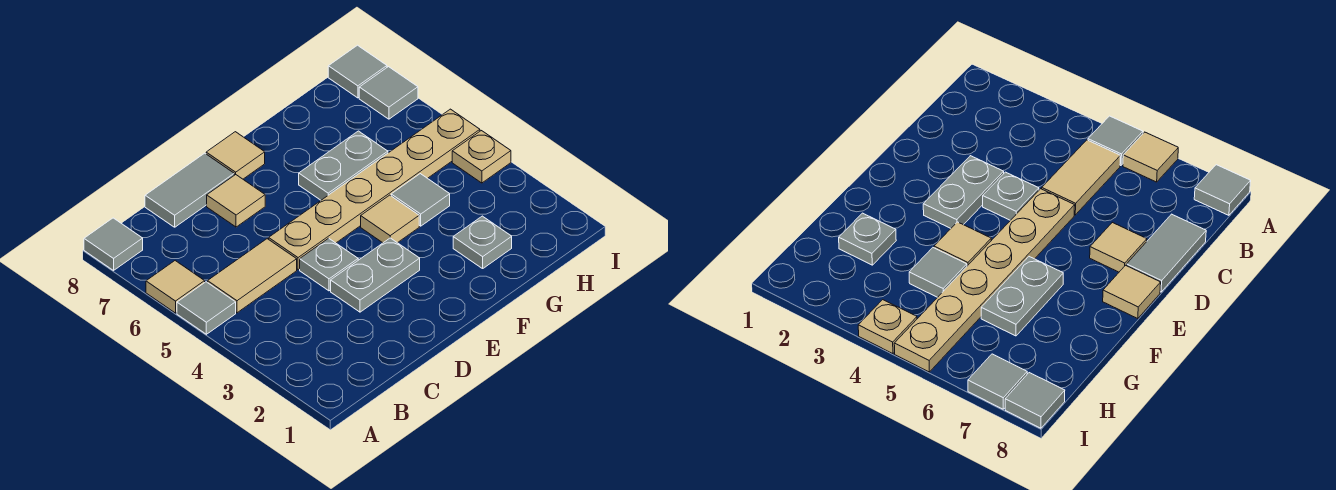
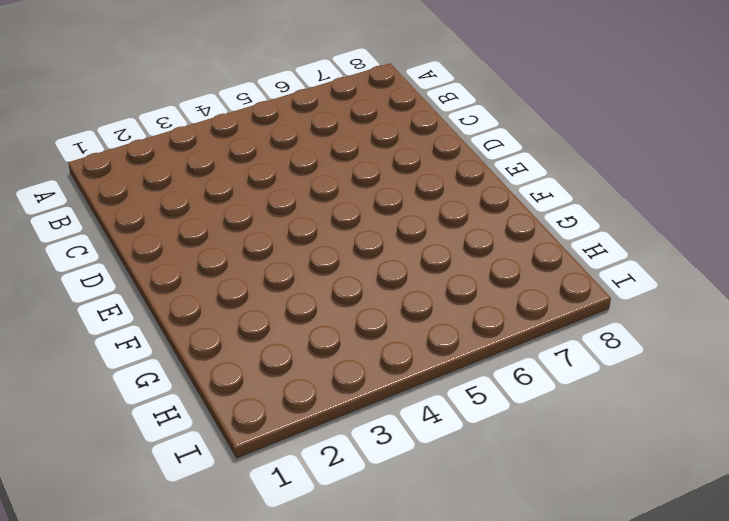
none -> grey 1x1 tile [177,282,236,334]
none -> tan 1x1 tile [146,261,205,313]
none -> grey 1x1 tile [84,218,143,270]

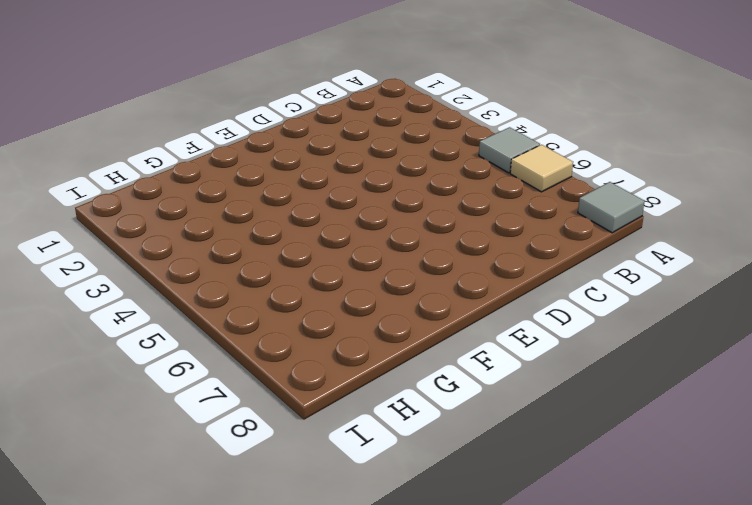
none -> tan 1x2 tile [208,239,297,313]
none -> grey 1x2 tile [145,153,234,227]
none -> grey 1x2 plate [331,238,420,312]

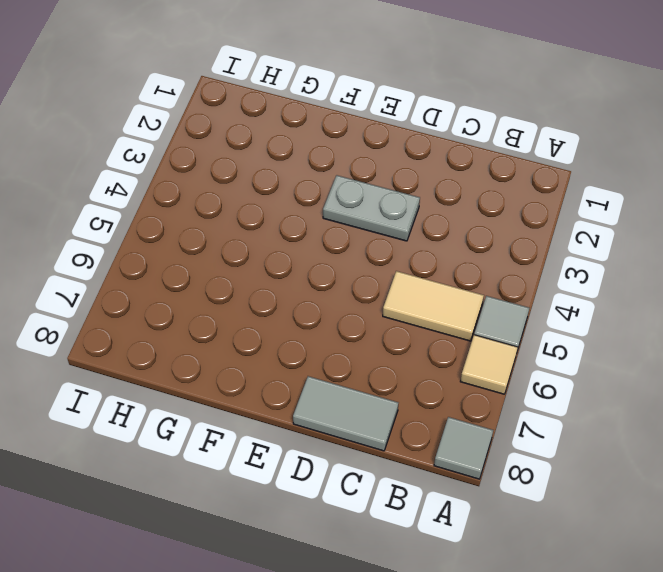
none -> grey 1x1 plate [300,238,358,291]
none -> tan 1x6 plate [269,109,480,270]
none -> tan 1x1 tile [207,175,265,227]

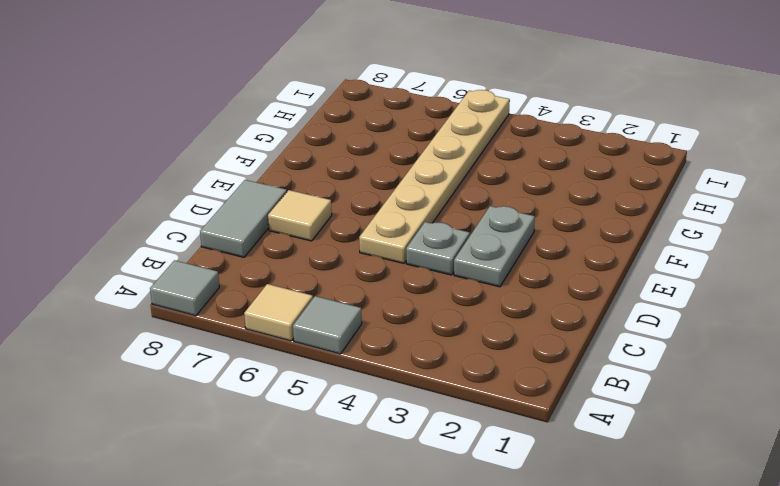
none -> tan 1x2 tile [208,239,297,313]
none -> tan 1x1 tile [206,132,265,179]
none -> tan 1x1 tile [361,195,419,243]

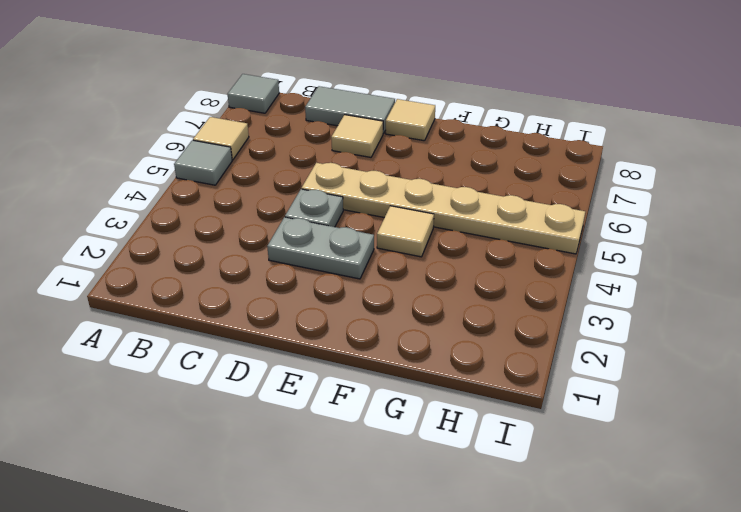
none -> tan 1x2 tile [208,239,297,313]
none -> grey 1x2 plate [299,131,388,200]
none -> grey 1x1 plate [453,216,512,269]

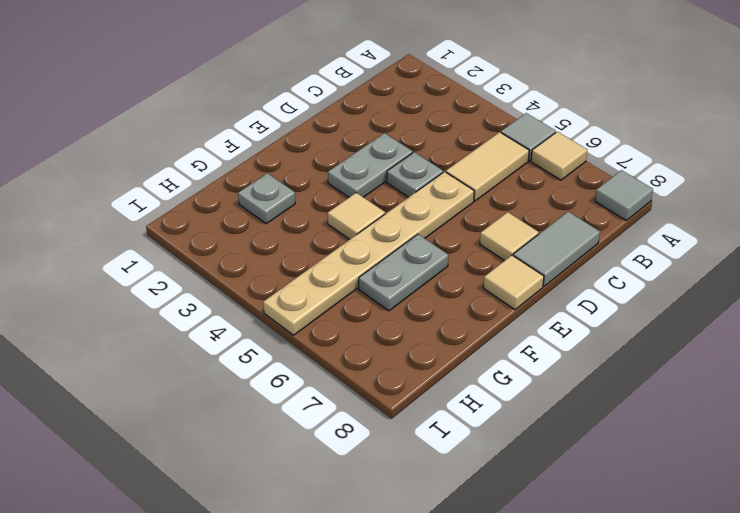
none -> grey 1x1 tile [391,174,450,226]
none -> tan 1x1 plate [452,131,511,183]
none -> grey 1x1 tile [359,67,418,119]

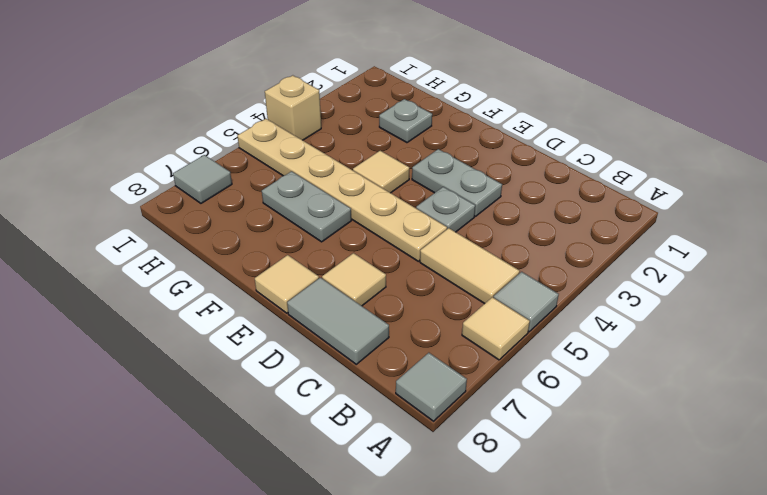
tan 1x1 brick [265,75,321,140] -> tan 1x1 plate [452,131,511,183]
none -> grey 1x1 tile [391,174,450,226]
none -> grey 1x1 tile [328,45,387,98]

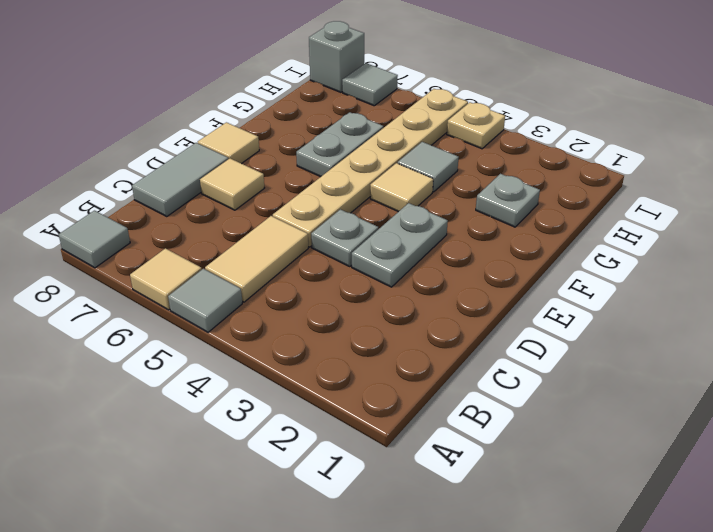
grey 1x1 brick [309,21,364,92] -> grey 1x1 tile [328,45,387,98]

